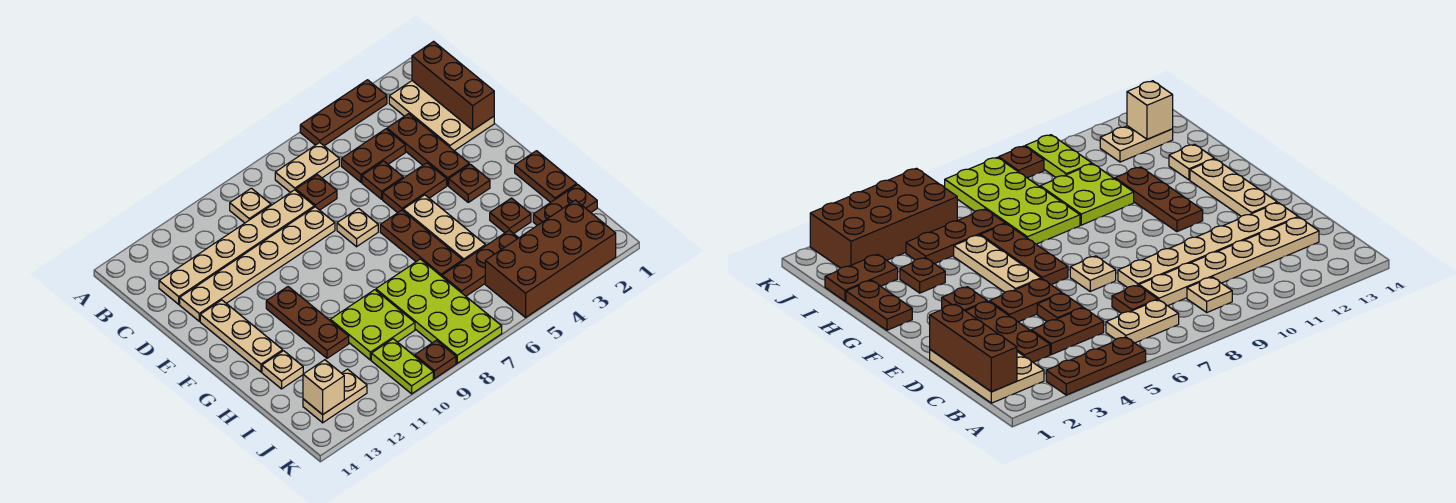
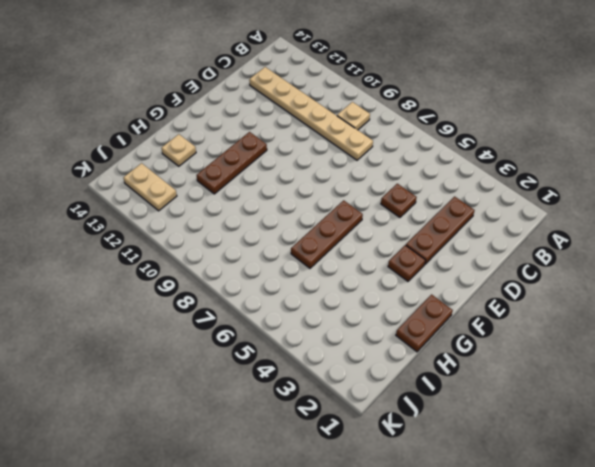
none -> brown 1x3 plate [300,80,387,146]
none -> tan 2x3 plate [389,81,494,151]
none -> tan 1x2 plate [275,143,339,193]
none -> brown 1x2 plate [341,129,405,182]

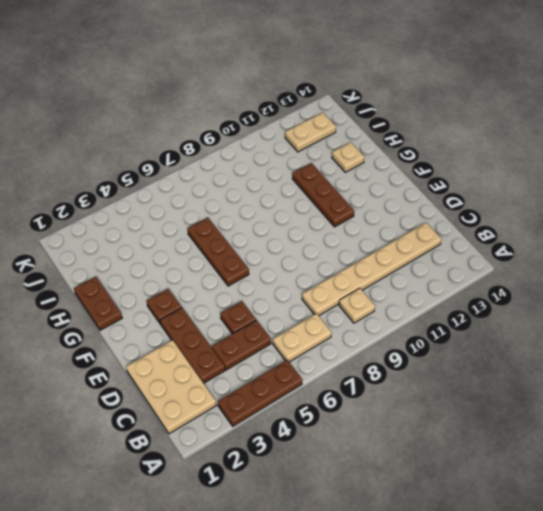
none -> brown 1x1 plate [296,175,337,210]
none -> tan 1x6 plate [180,207,335,321]
none -> brown 1x2 plate [383,163,447,213]
none -> tan 1x1 plate [337,208,378,247]

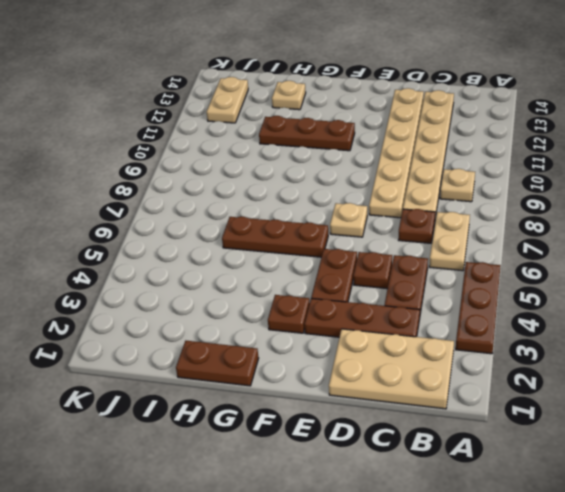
none -> tan 1x3 plate [200,300,283,372]
none -> tan 1x3 plate [403,195,486,261]
none -> brown 1x1 plate [490,198,531,234]
none -> lime 2x4 plate [376,259,502,363]

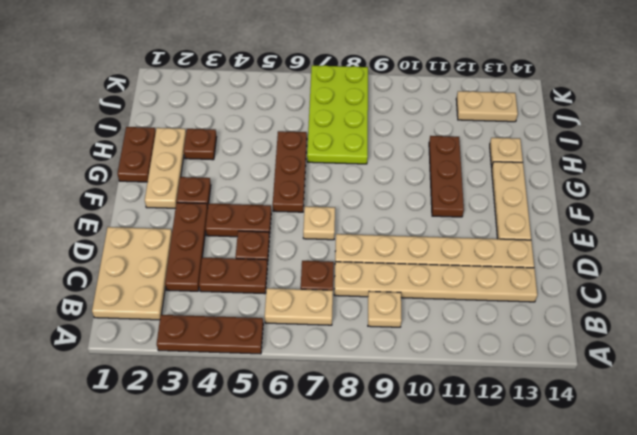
tan 1x3 plate [145,128,186,208] -> tan 1x3 plate moved to [403,195,486,261]
none -> lime 2x2 plate [330,290,415,360]
none -> brown 1x2 plate [533,185,597,225]
none -> brown 1x3 plate [442,230,518,296]
none -> brown 2x4 brick [485,200,616,317]

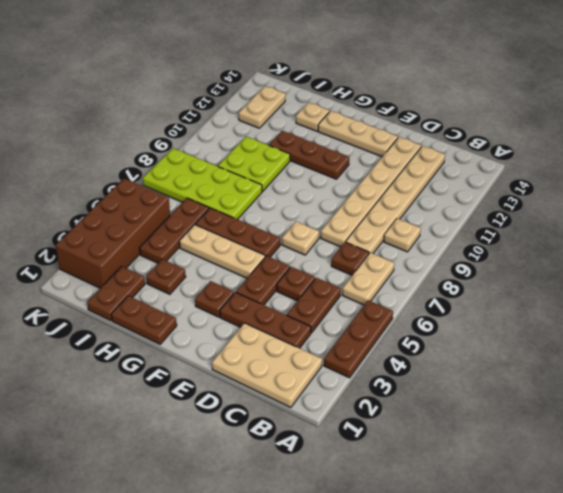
none -> lime 1x2 plate [371,339,433,394]
none -> brown 1x1 plate [415,340,456,379]
none -> brown 1x3 brick [412,41,494,130]
none -> tan 1x1 brick [303,360,344,415]

